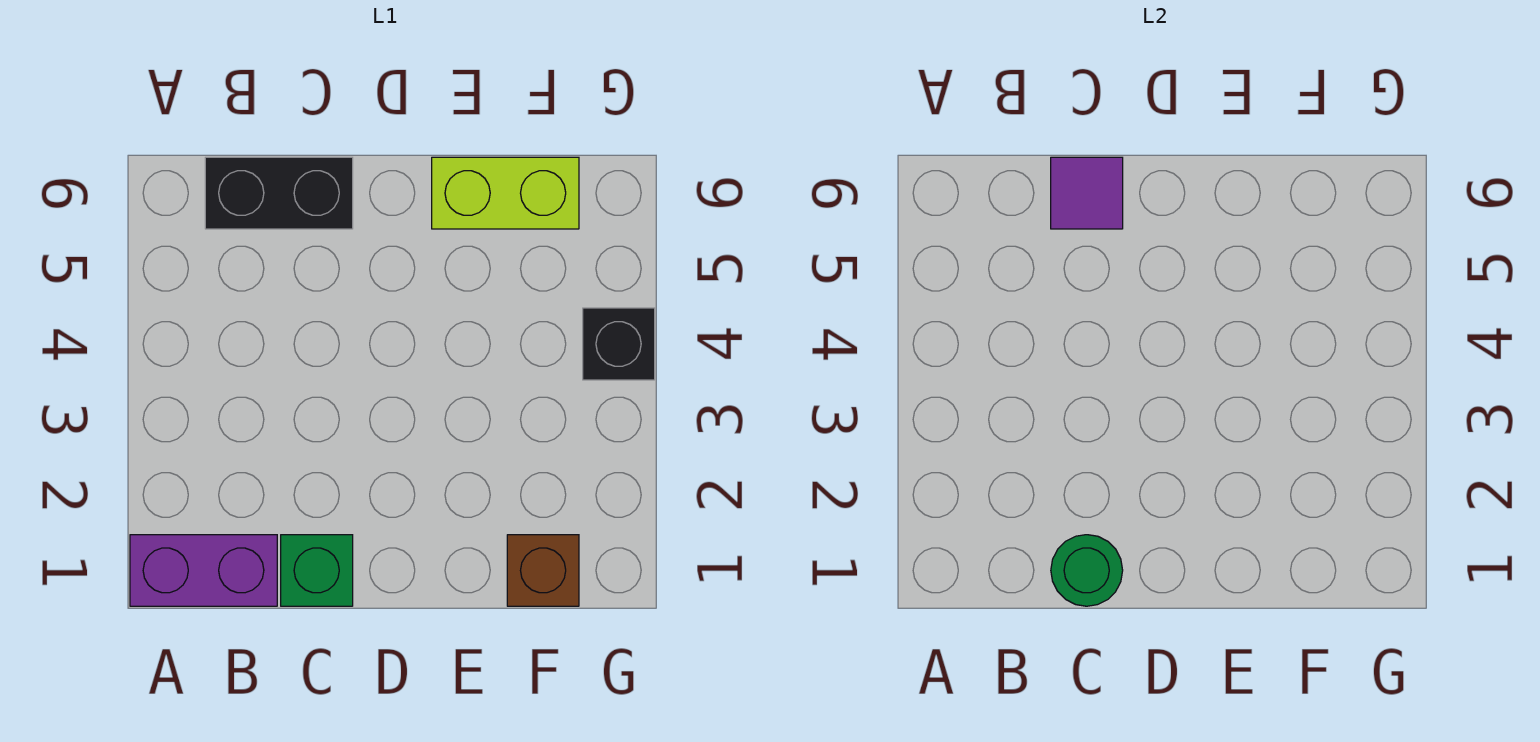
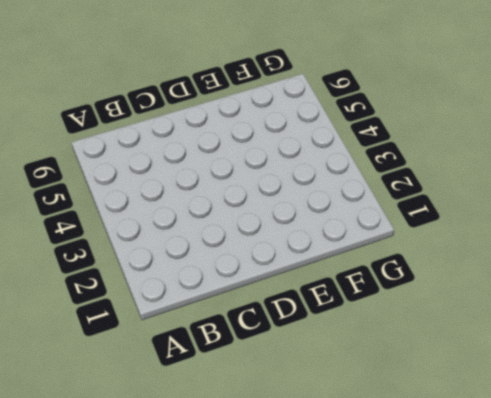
none -> purple 1x2 brick [130,535,277,606]
none -> black 1x2 brick [205,157,353,229]

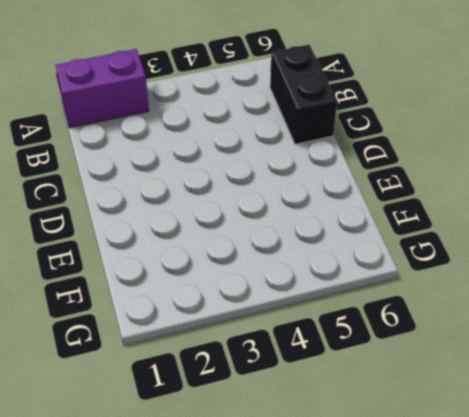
purple 1x2 brick [56,49,149,128] -> purple 1x2 brick turned to [130,535,277,606]
none -> green 1x1 brick [281,535,353,606]
none -> lime 1x2 brick [432,157,579,229]

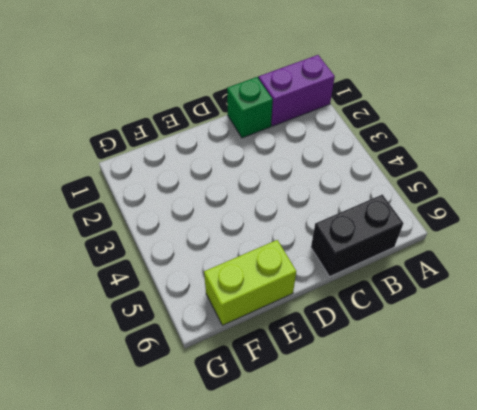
none -> brown 1x1 brick [507,535,579,606]
none -> black 1x1 brick [583,308,655,380]

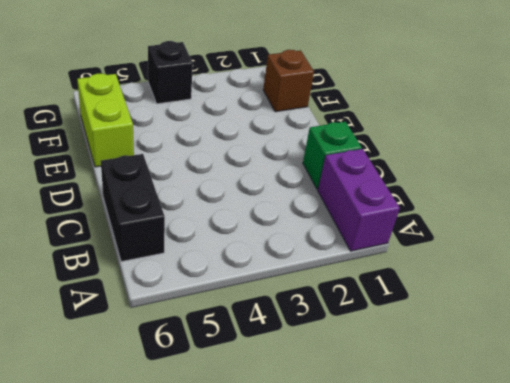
none -> green 1x1 round brick [1051,535,1123,606]
none -> purple 1x1 tile [1051,157,1123,229]

